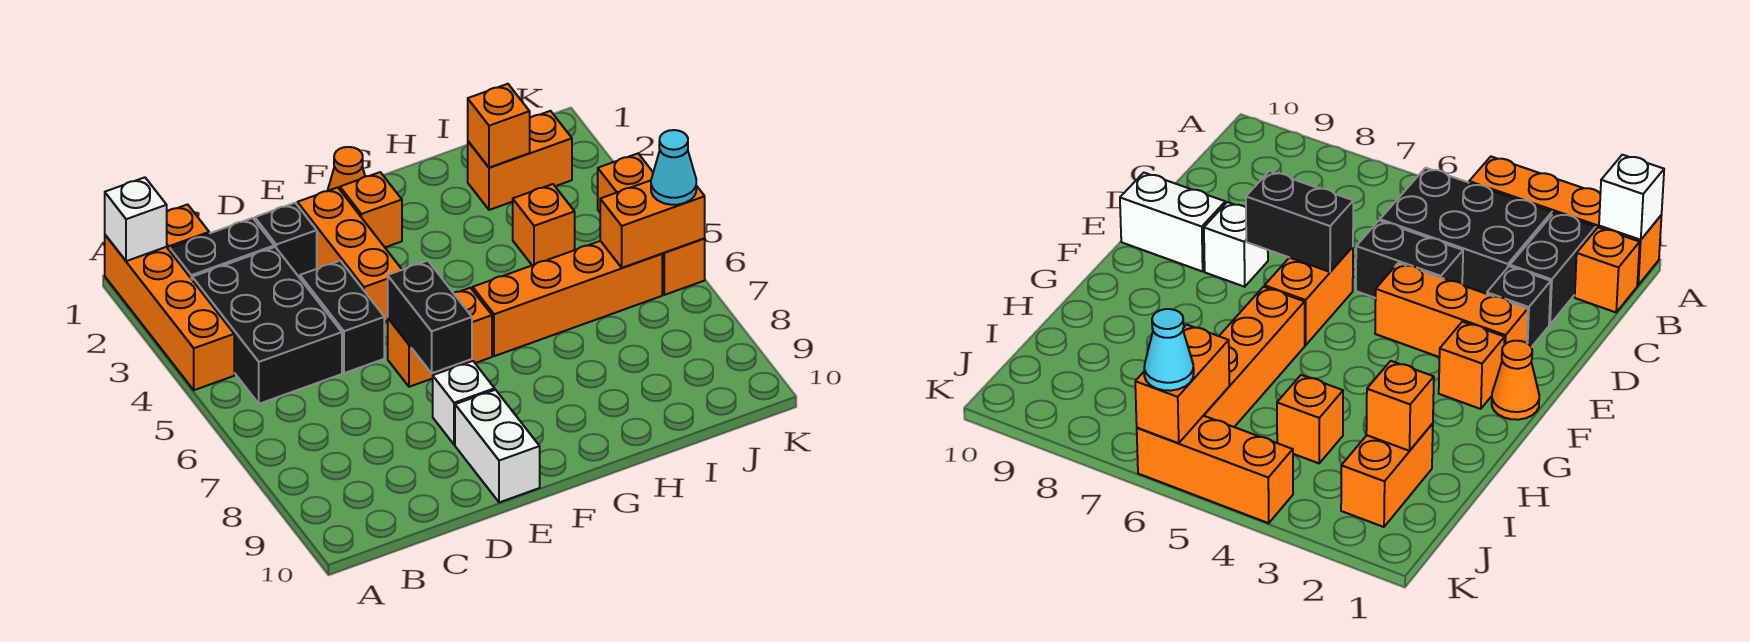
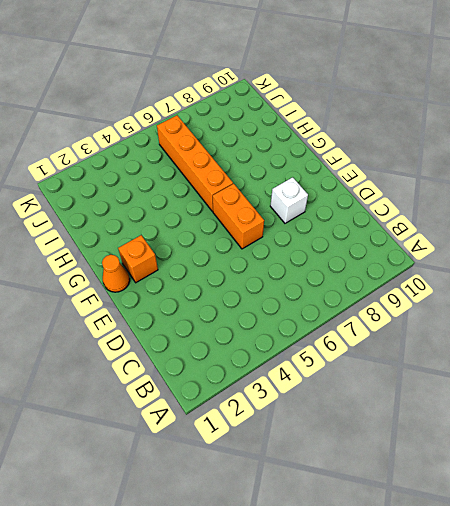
none -> orange 1x4 brick [105,235,234,390]
none -> orange 1x1 brick [167,204,209,251]
none -> black 1x2 brick [170,218,274,279]

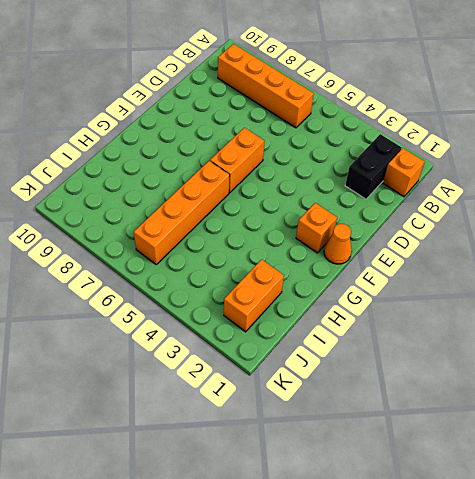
orange 1x4 brick [218,44,314,128] -> orange 1x4 brick moved to [105,235,234,390]
none -> black 2x3 brick [192,247,342,404]
none -> black 1x1 brick [255,203,317,278]
none -> black 1x2 brick [300,261,384,373]

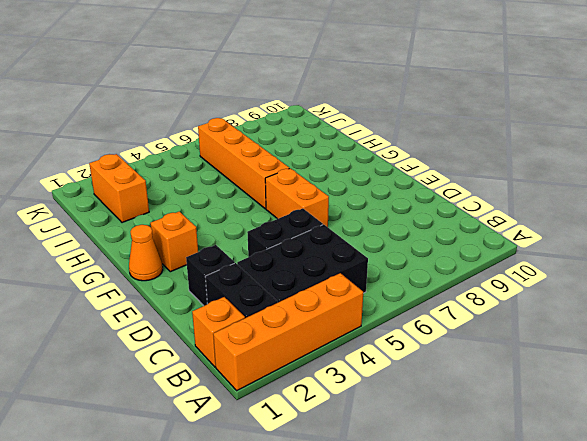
none -> orange 1x3 brick [297,187,402,322]
none -> white 1x1 brick [433,361,495,445]
none -> white 1x2 brick [455,390,540,502]

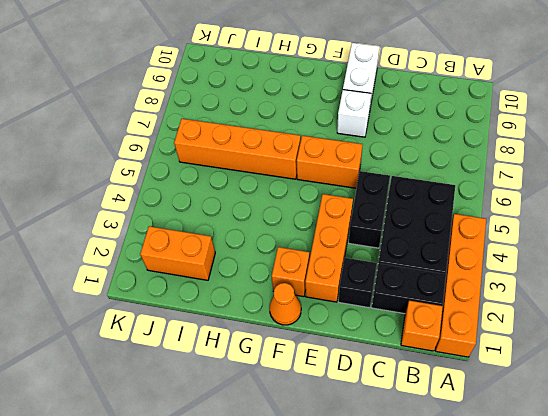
none -> orange 1x1 brick [513,184,575,265]
none -> orange 1x3 brick [598,154,705,295]
none -> white 1x1 brick [105,177,167,261]

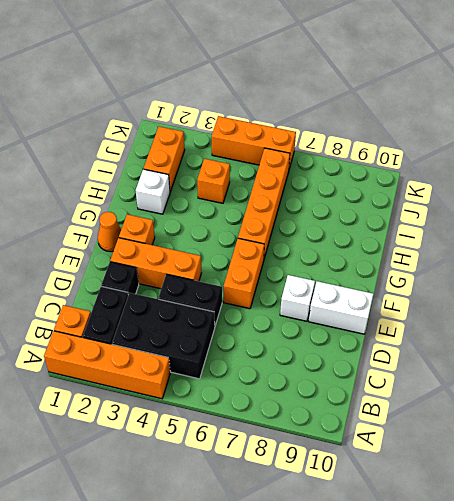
white 1x1 brick [135,169,170,214] -> white 1x1 brick moved to [105,177,167,261]
none -> black 1x2 brick [388,261,472,373]
none -> orange 1x1 brick [468,84,530,168]
none -> orange 1x2 brick [600,180,705,268]

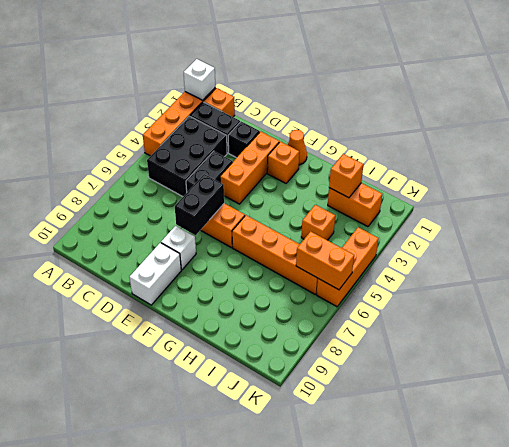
none -> cyan 1x1 cone [651,130,696,205]

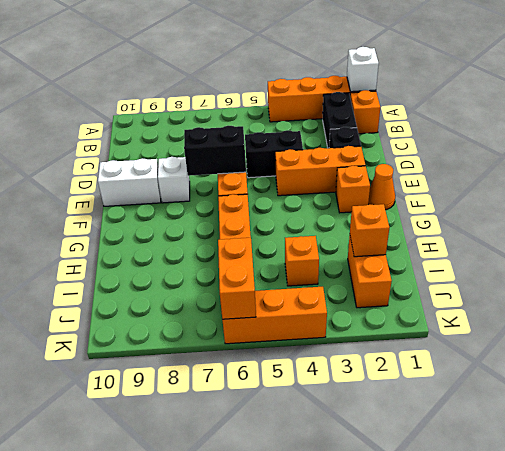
none -> black 2x3 brick [192,247,342,404]
none -> cyan 1x1 cone [651,130,696,205]

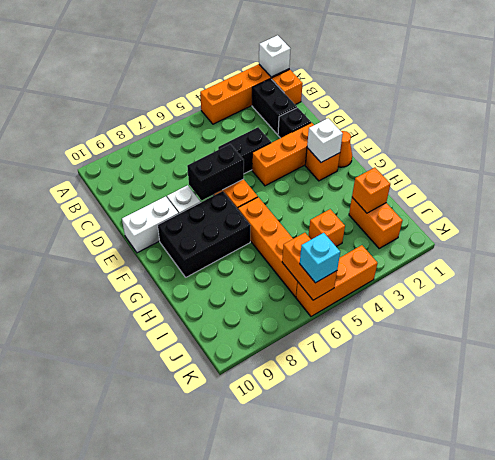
white 1x1 brick [307,118,343,162] -> none
black 2x3 brick [158,191,251,277] -> black 2x3 brick moved to [192,247,342,404]
cyan 1x1 brick [300,233,340,283] -> cyan 1x1 cone [651,130,696,205]

